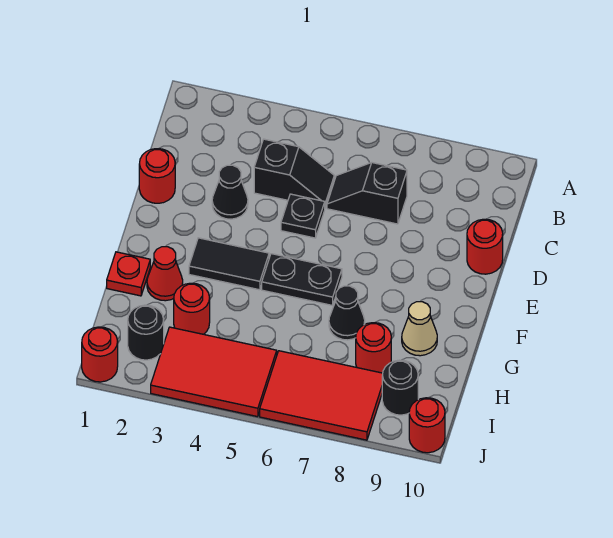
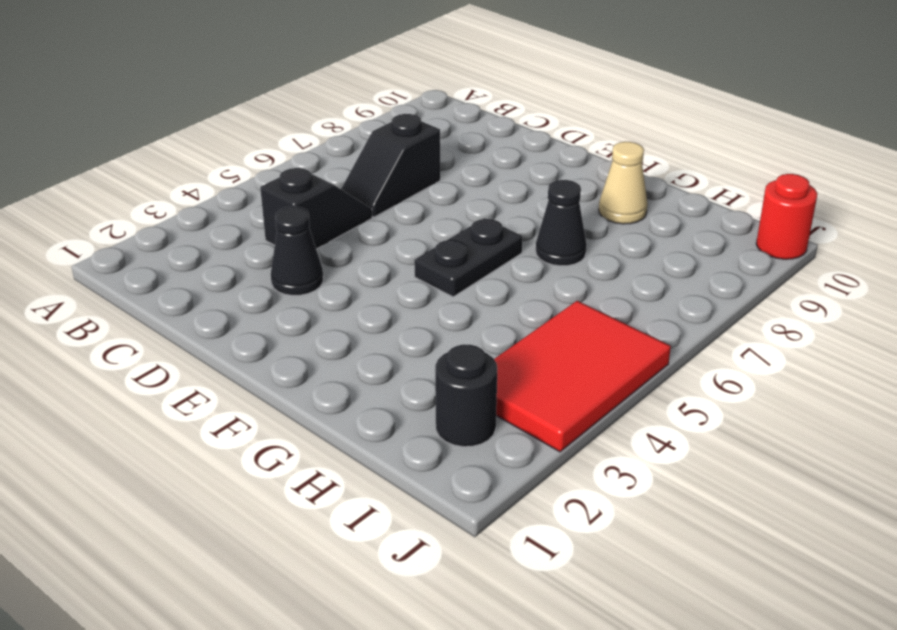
none -> red 1x1 round brick [139,149,175,203]
none -> black 1x1 plate [281,194,325,238]
none -> red 1x1 round brick [467,219,503,274]

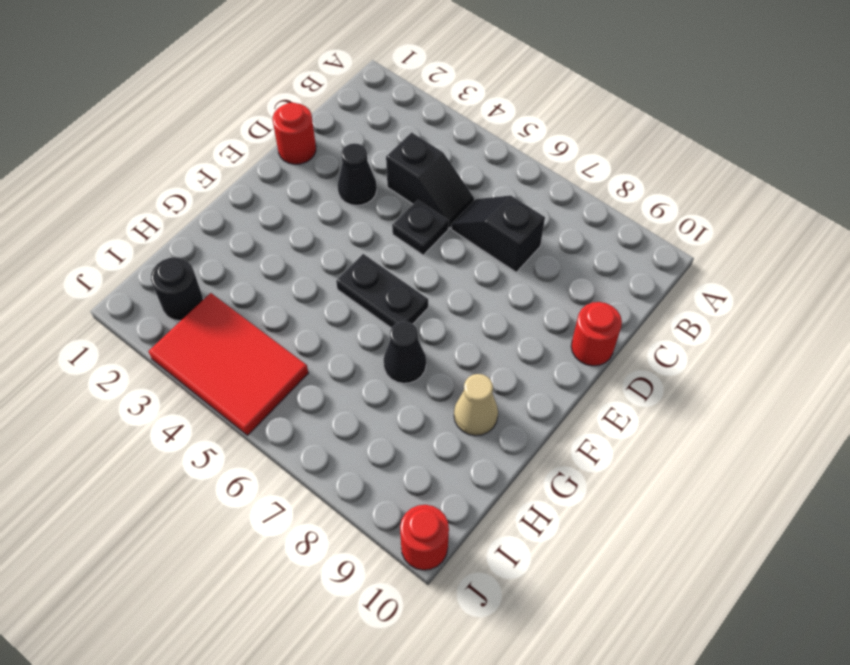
none -> black 1x2 tile [189,238,269,290]
none -> red 1x1 plate [107,252,150,296]
none -> red 1x1 cone [147,247,183,301]

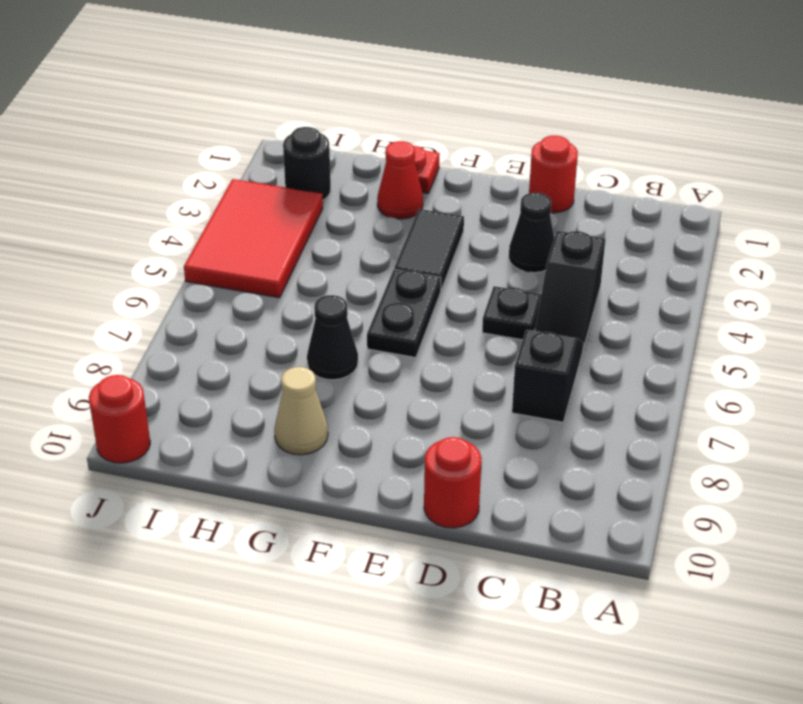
none -> red 1x1 round brick [174,283,210,334]
none -> red 1x1 round brick [356,323,391,373]
none -> red 2x3 tile [260,351,383,440]

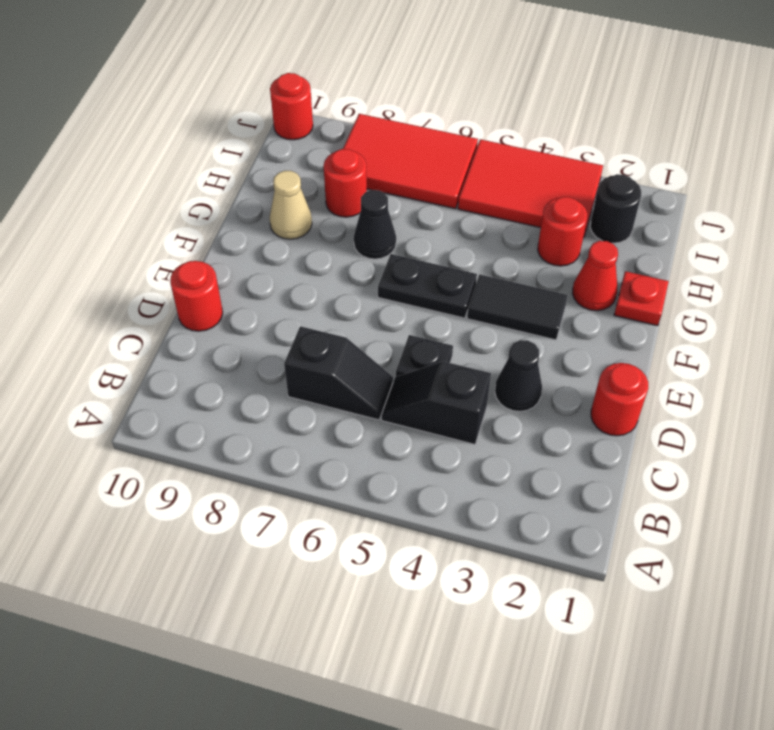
none -> black 1x1 round brick [382,360,418,415]
none -> red 1x1 round brick [82,327,118,382]

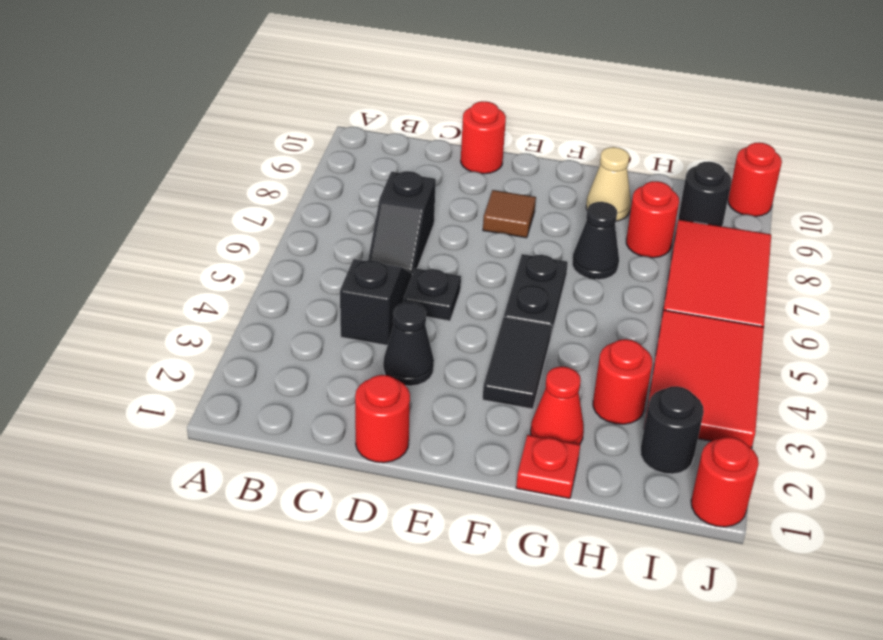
brown 1x1 tile [483,190,536,238] -> none

